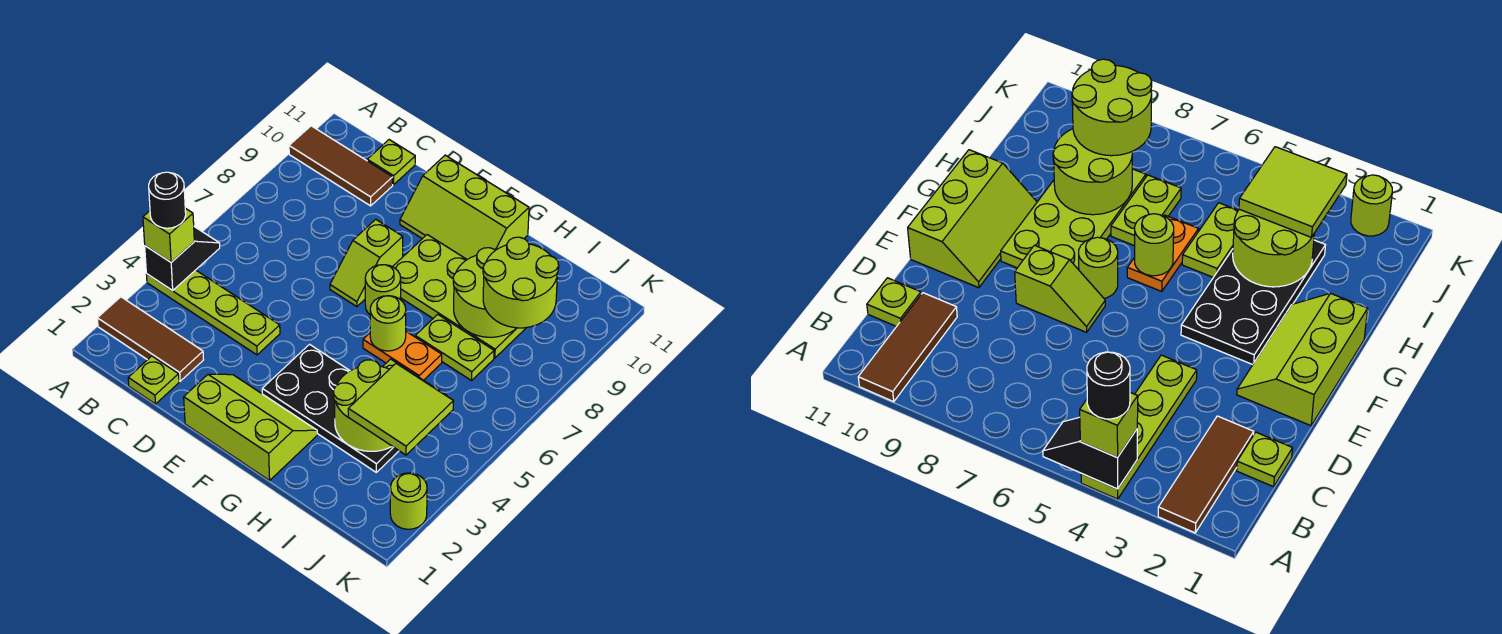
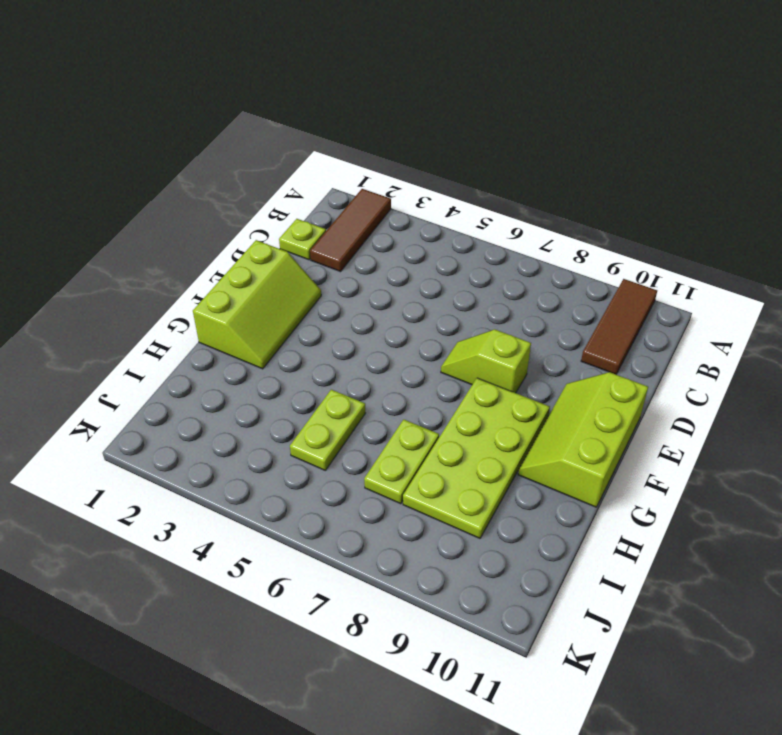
none -> lime 1x4 plate [146,270,280,355]
none -> lime 1x1 plate [367,140,415,185]
none -> black 2x4 plate [262,344,399,472]

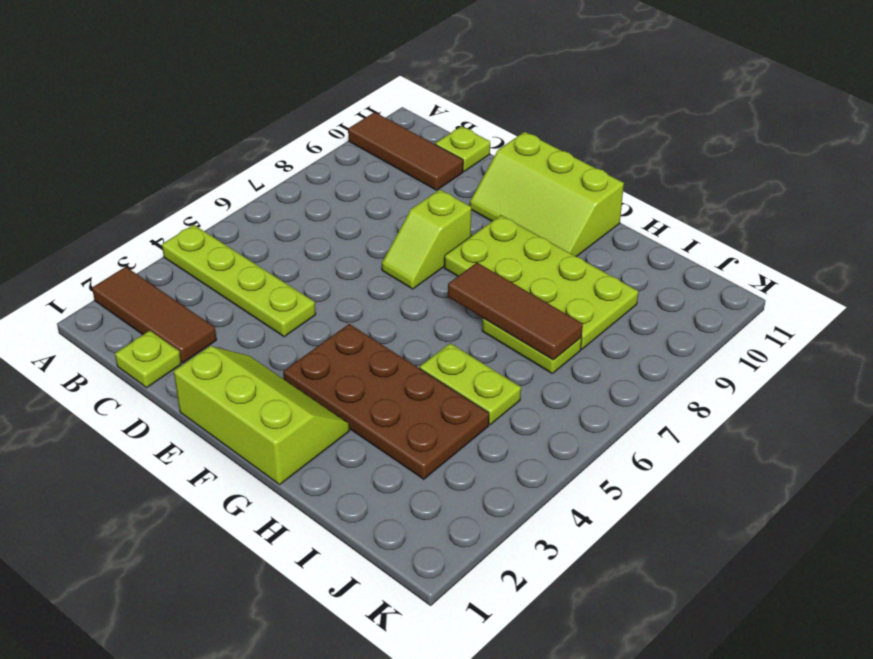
brown 2x4 plate [283,324,489,479] -> black 2x4 plate [262,344,399,472]
brown 1x3 tile [448,263,583,360] -> none
none -> lime 1x1 round brick [365,265,401,314]
none -> orange 1x2 plate [363,332,442,380]
none -> lime 1x1 round brick [390,473,427,529]

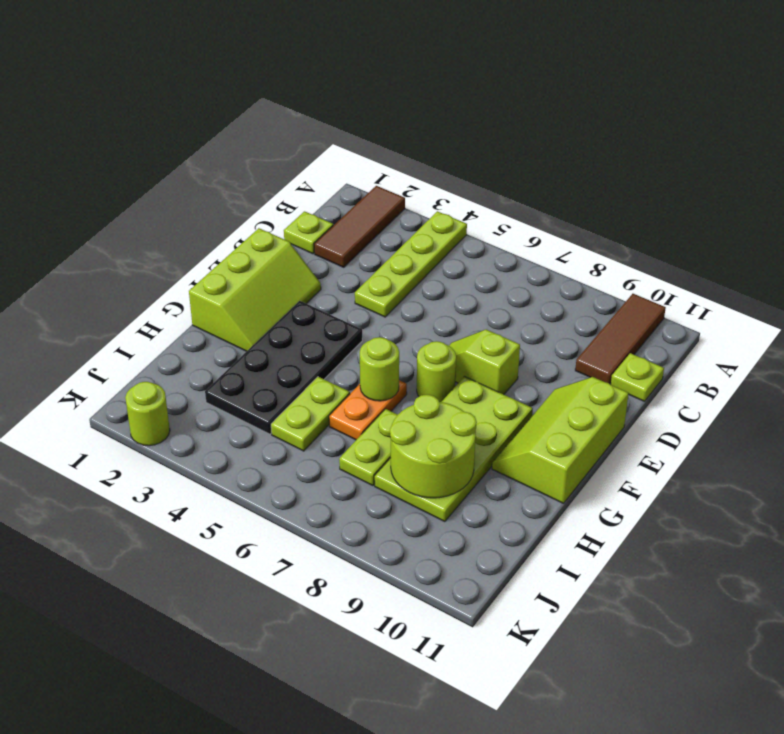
none -> black 1x2 slope [145,227,220,291]
none -> lime 2x2 round brick [333,360,392,451]
none -> lime 1x1 brick [143,208,194,262]

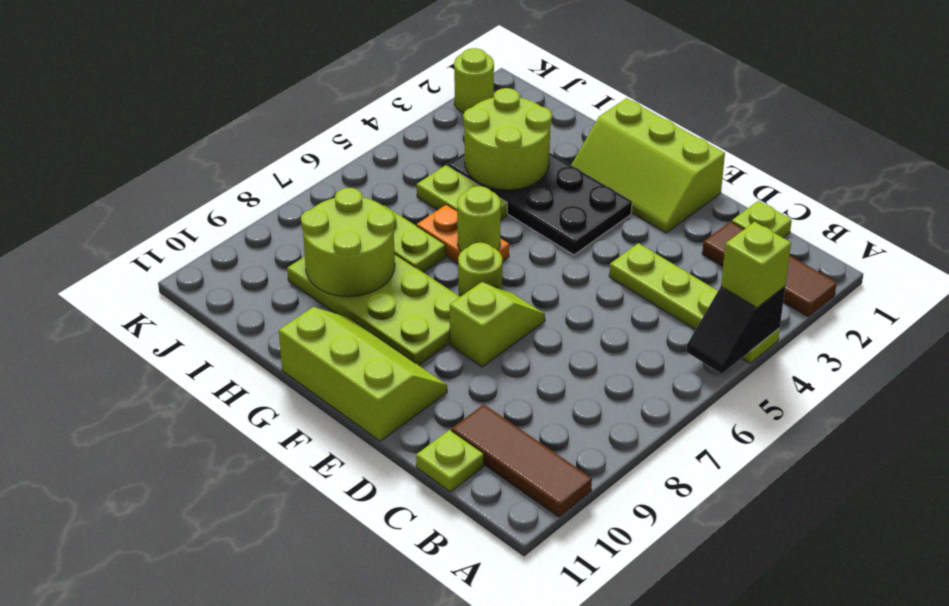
none -> lime 2x2 tile [348,364,453,455]
none -> lime 2x2 round brick [483,237,559,328]
none -> black 1x1 round brick [149,172,186,228]

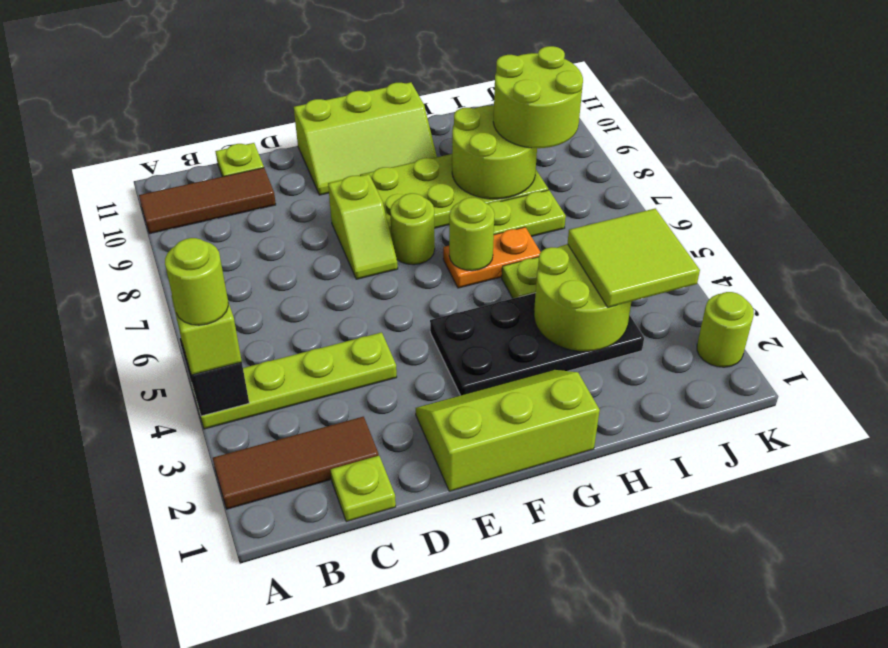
lime 1x1 round brick [165,238,228,325] -> black 1x1 round brick [149,172,186,228]

